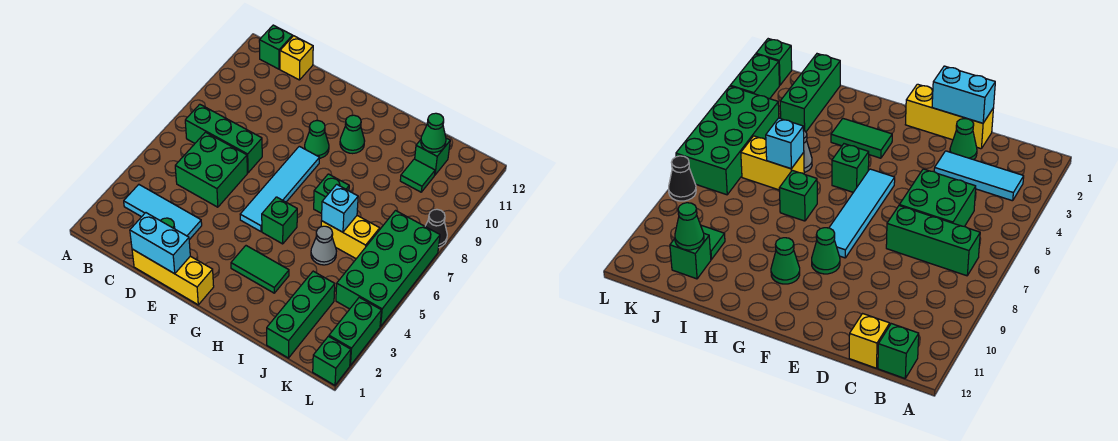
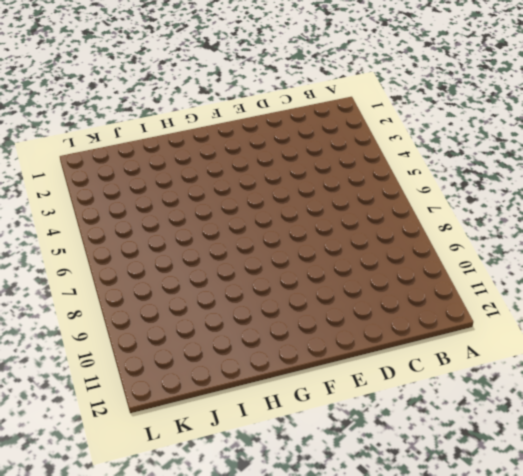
none -> cyan 1x3 tile [124,185,202,240]
none -> green 1x3 brick [185,104,262,173]
none -> green 1x1 brick [259,25,293,69]

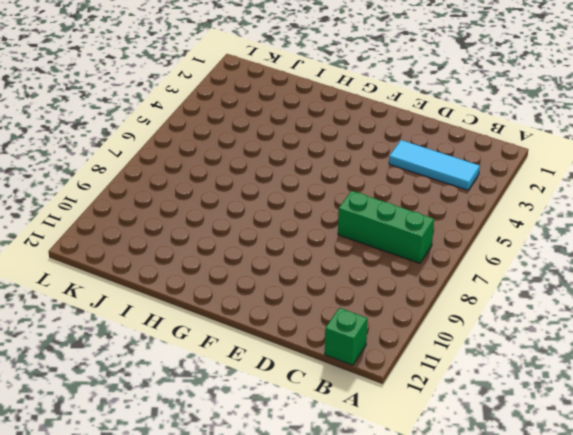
none -> green 2x2 brick [175,132,247,207]
none -> yellow 1x1 brick [280,36,313,80]
none -> yellow 1x3 brick [132,249,214,305]

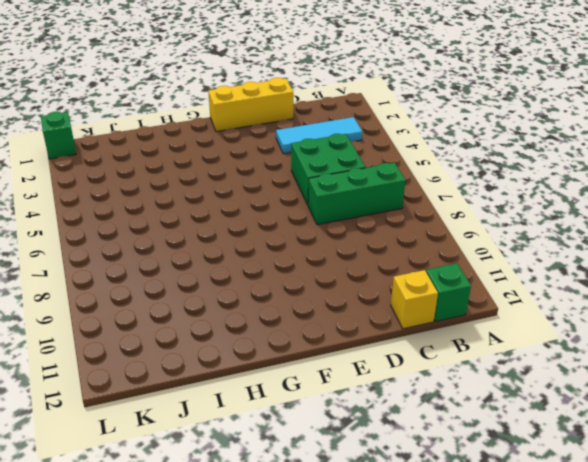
none -> green 1x1 cone [950,118,977,160]
none -> cyan 1x4 tile [240,146,319,231]
none -> green 1x1 cone [305,120,329,158]

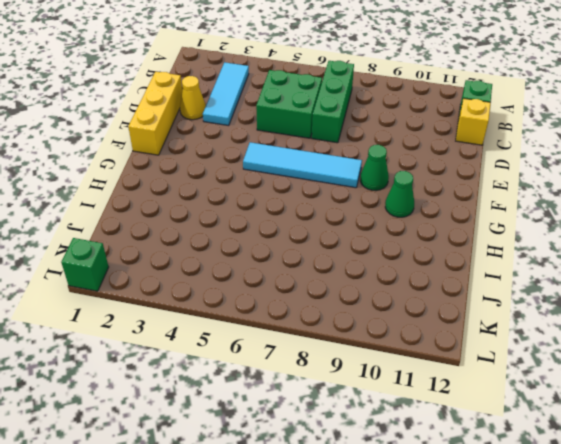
yellow 1x1 cone [180,76,206,120] -> green 1x1 cone [950,118,977,160]
none -> green 1x2 tile [231,246,289,293]
none -> green 1x1 brick [262,197,297,244]
none -> green 1x1 brick [314,174,349,214]

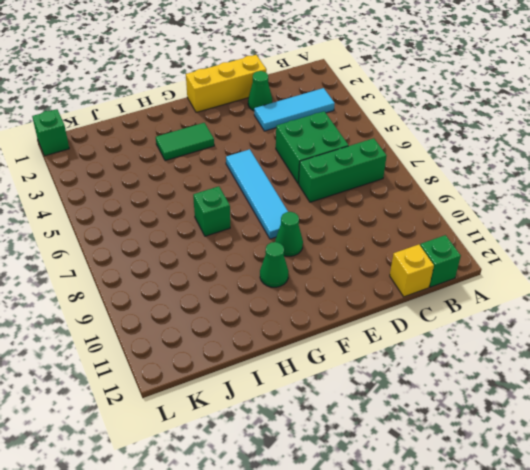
none -> green 1x1 brick [262,197,297,244]
none -> grey 1x1 cone [311,226,336,265]
none -> yellow 1x2 brick [321,216,380,259]

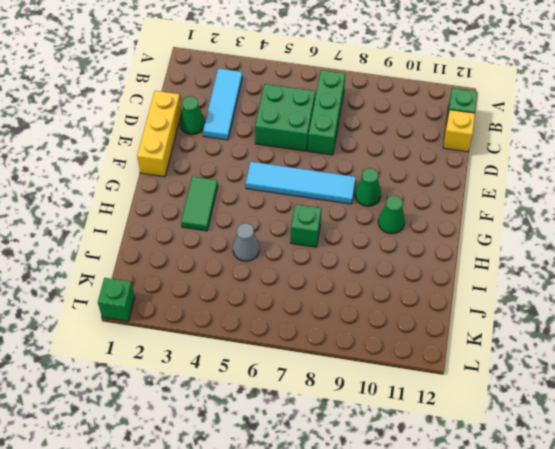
none -> green 1x1 brick [262,197,297,244]
none -> yellow 1x2 brick [321,216,380,259]
none -> green 1x3 brick [267,271,335,358]

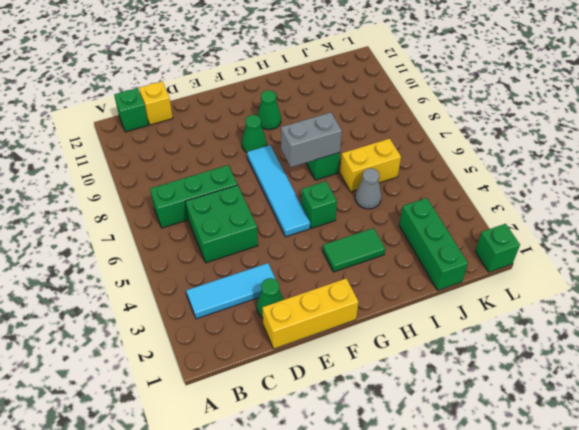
grey 1x2 brick [281,112,342,167] -> none
none -> green 1x1 tile [400,159,435,192]
none -> green 1x1 brick [415,138,450,175]
none -> green 2x4 brick [336,211,440,326]

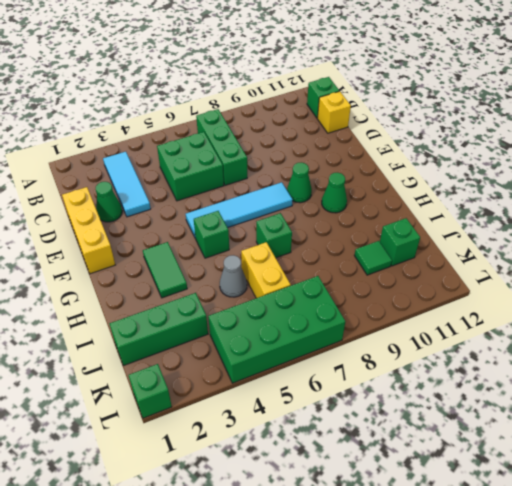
none -> green 1x2 brick [329,297,381,365]
none -> black 1x1 cone [425,209,447,247]
none -> cyan 1x2 brick [130,213,190,274]

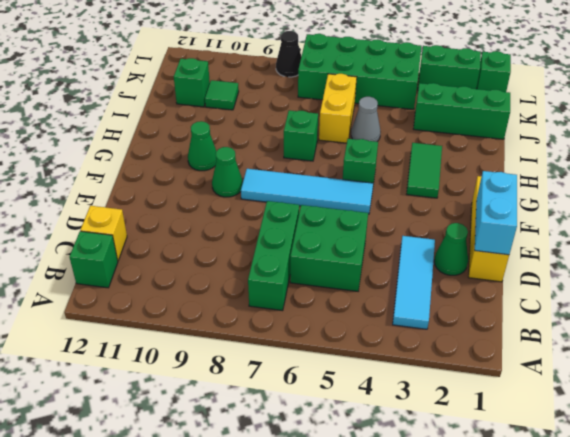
none -> cyan 1x1 brick [322,184,358,232]
none -> green 1x1 cone [421,113,446,152]

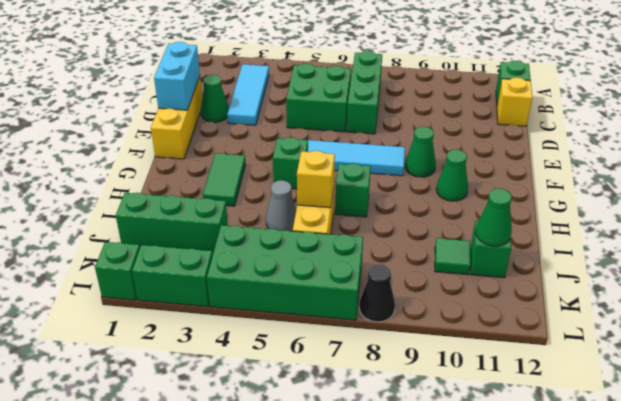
yellow 1x1 brick [297,151,335,208] -> cyan 1x1 brick [322,184,358,232]

